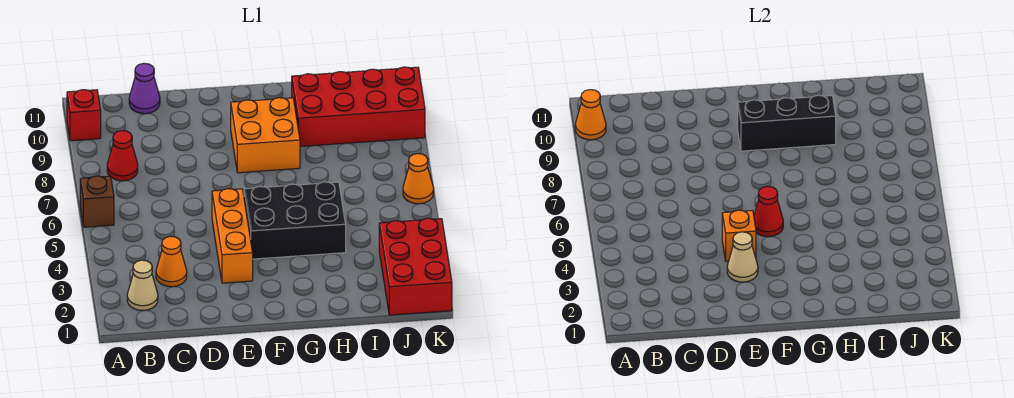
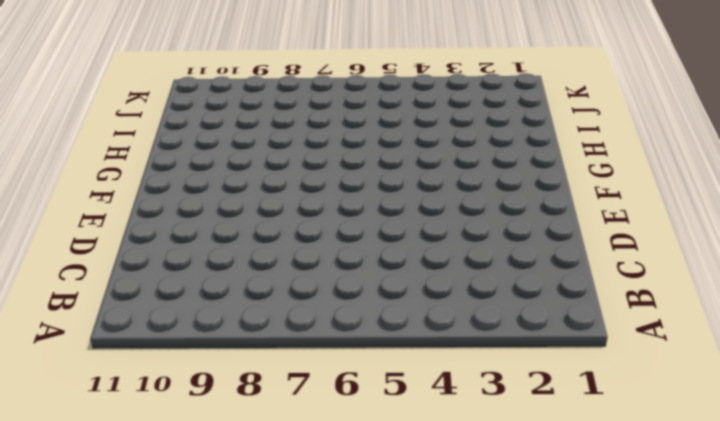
none -> brown 1x1 brick [80,176,114,227]
none -> red 1x1 brick [67,90,101,141]
none -> tan 1x1 cone [127,260,158,310]

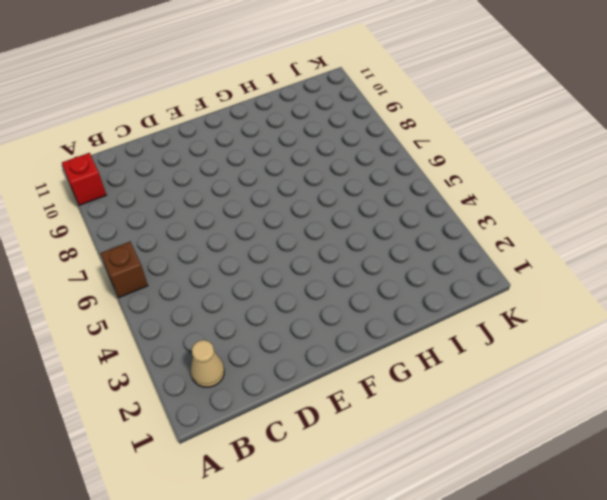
none -> red 1x1 cone [107,131,138,181]
none -> orange 1x1 cone [156,236,187,287]
none -> purple 1x1 cone [129,63,160,114]

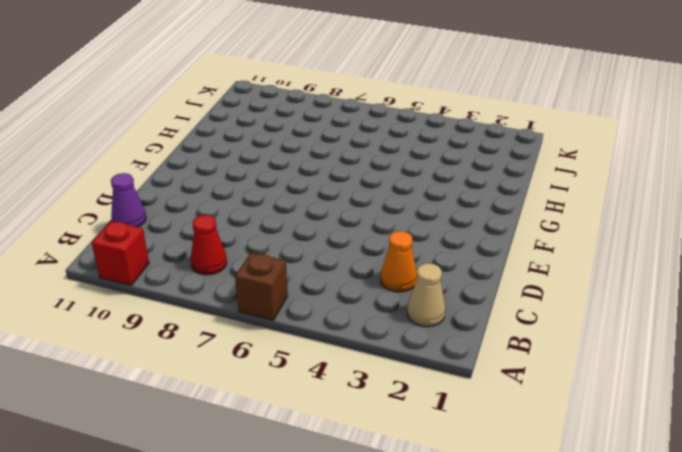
none -> orange 1x3 brick [212,189,253,283]
none -> black 2x3 brick [244,182,346,259]
none -> orange 2x2 brick [231,98,300,173]

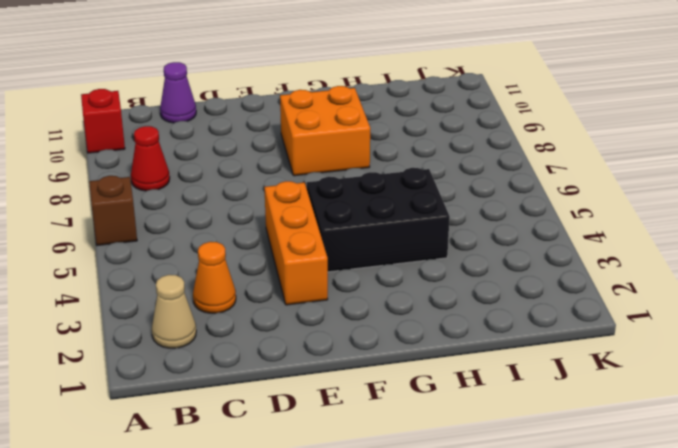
none -> red 2x4 brick [292,67,425,146]
none -> red 2x3 brick [379,218,452,315]
none -> orange 1x1 cone [403,154,434,204]

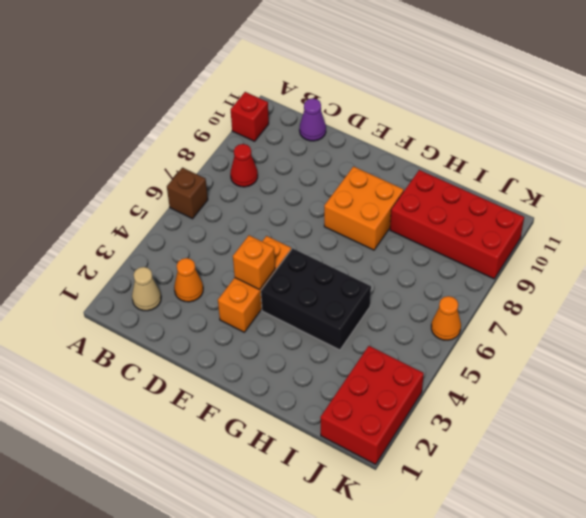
none -> orange 1x1 cone [575,90,606,140]
none -> tan 1x1 cone [727,232,758,282]
none -> red 1x1 cone [754,186,783,237]

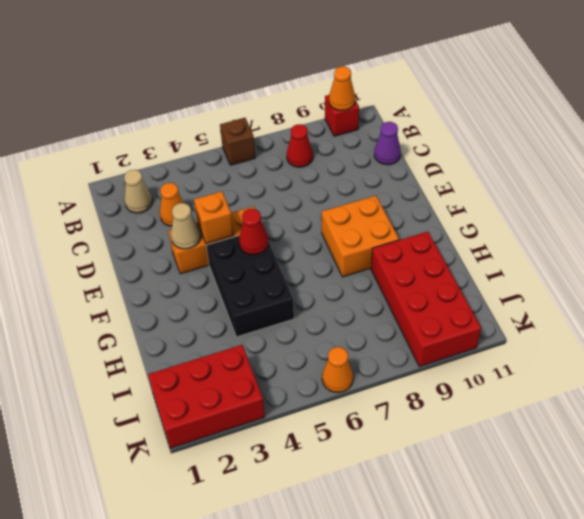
none -> black 1x3 brick [738,95,836,151]

